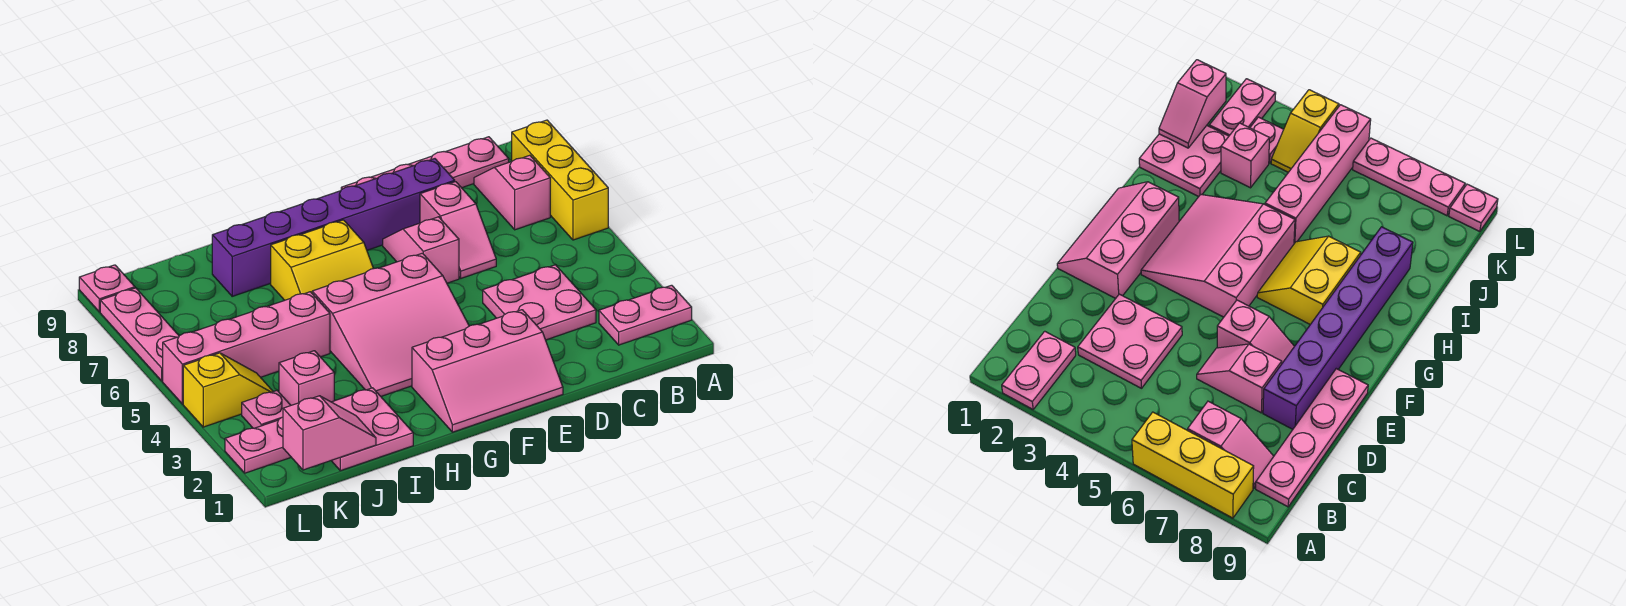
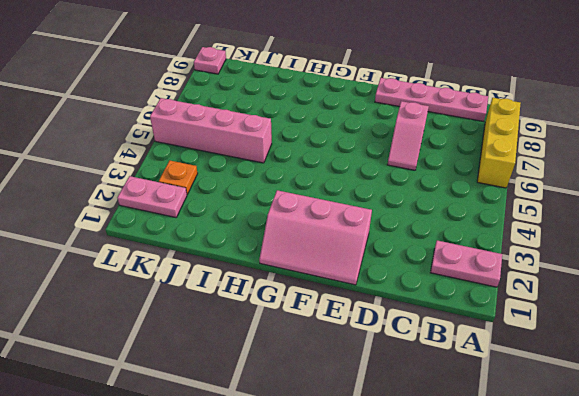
orange 1x1 plate [159,160,198,194] -> pink 1x1 plate [242,391,291,428]
none -> pink 1x2 slope [474,155,550,230]
none -> pink 2x2 plate [483,265,596,340]
none -> purple 1x6 brick [212,159,455,296]

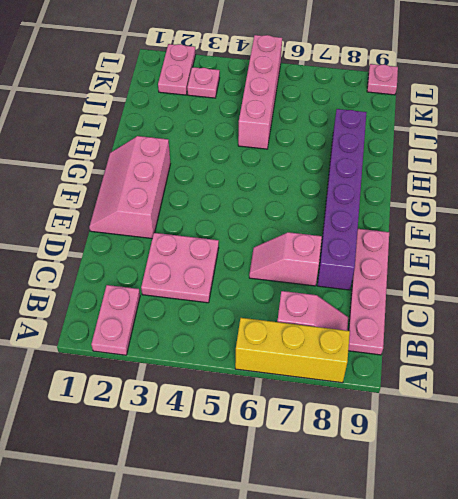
none -> pink 1x2 slope [383,217,459,283]
none -> pink 3x3 slope [312,253,469,396]
none -> yellow 2x2 slope [271,220,373,300]

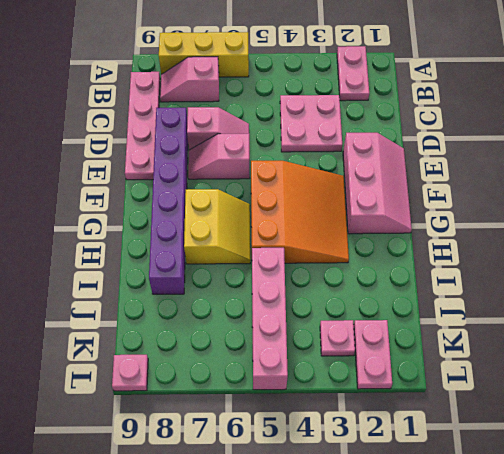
orange 3x3 slope [251,161,349,263] -> pink 3x3 slope [312,253,469,396]
none -> pink 2x2 plate [331,388,413,471]
none -> pink 1x1 brick [279,351,334,405]
none -> yellow 1x2 slope [183,353,273,427]

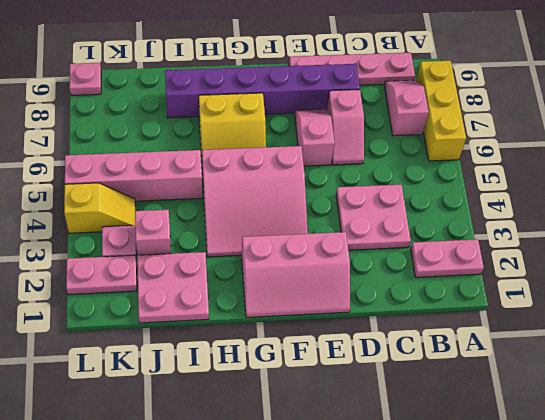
none -> pink 1x3 plate [100,288,179,381]
none -> pink 1x2 slope [283,396,376,470]

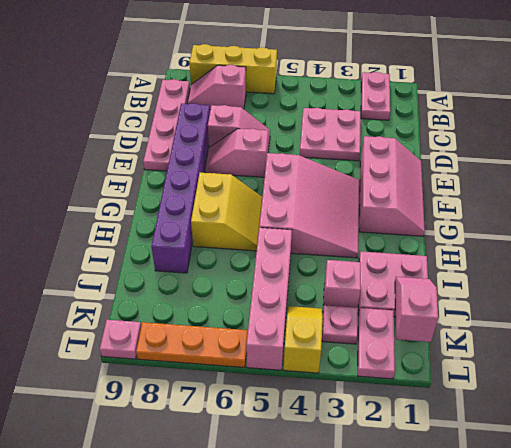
orange 1x3 plate [136,322,248,368] -> pink 1x3 plate [100,288,179,381]

